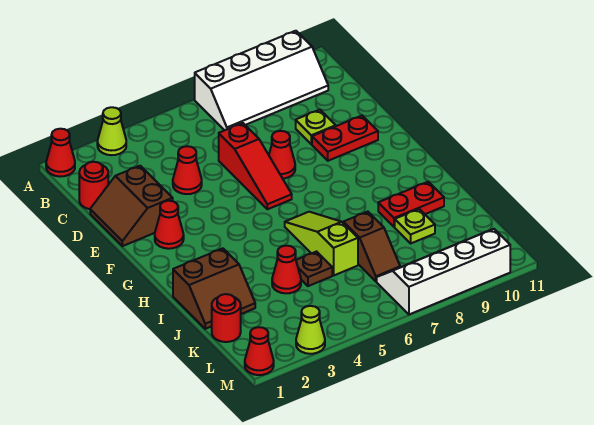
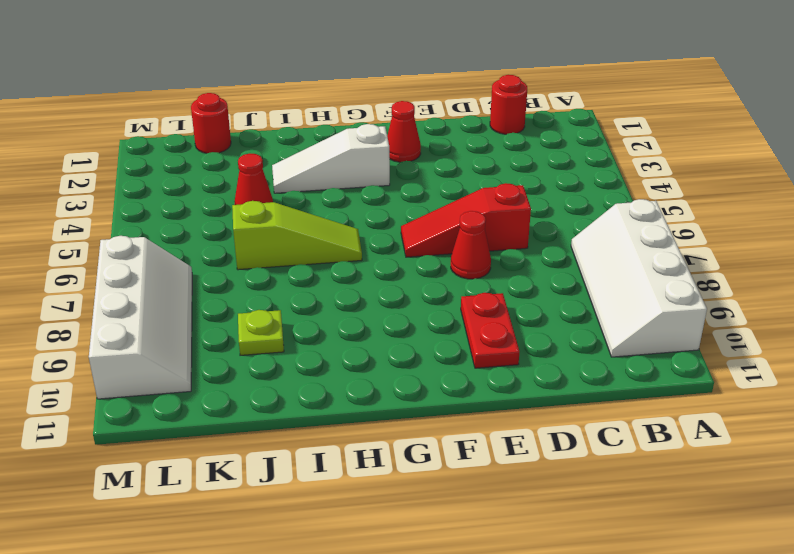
white 1x3 slope [272,124,390,193] -> none
none -> red 1x1 cone [46,129,75,176]
none -> lime 1x1 cone [97,107,126,155]
none -> brown 2x2 slope [90,166,173,246]

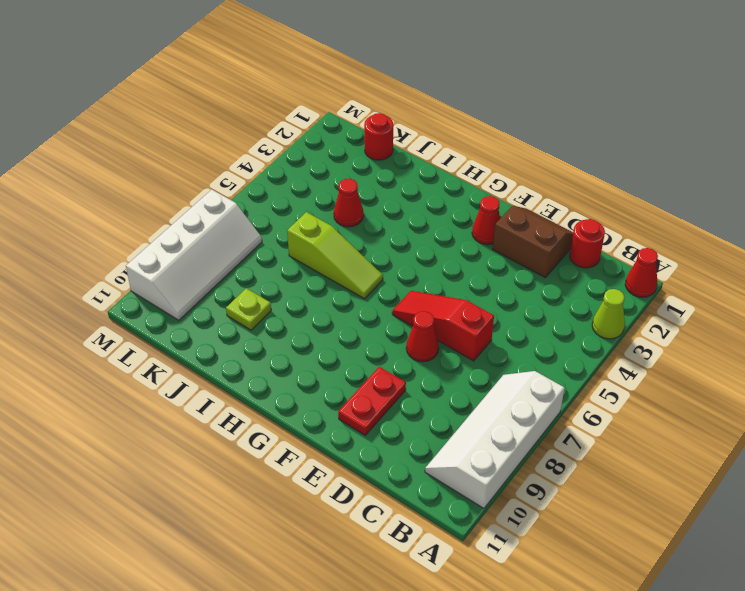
none -> red 1x1 cone [173,146,202,194]
none -> lime 1x1 plate [296,110,336,144]
none -> brown 2x2 slope [173,248,255,329]

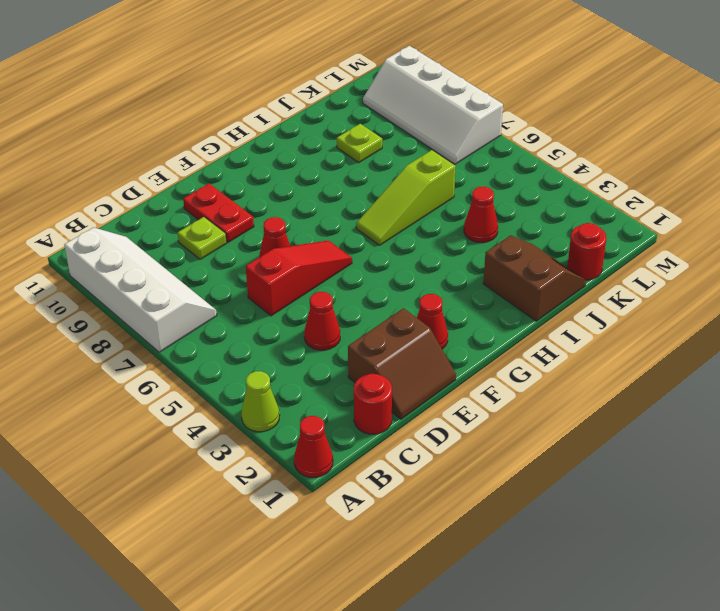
none -> red 1x2 plate [378,182,444,227]
none -> brown 1x1 plate [296,252,332,286]
none -> brown 1x2 slope [343,212,400,281]

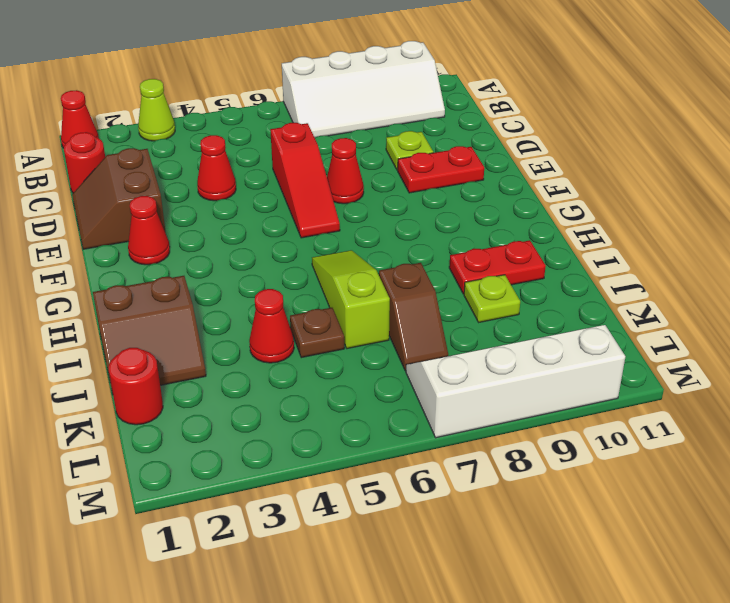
none -> red 1x1 cone [245,327,274,375]
none -> lime 1x1 cone [296,306,325,354]

